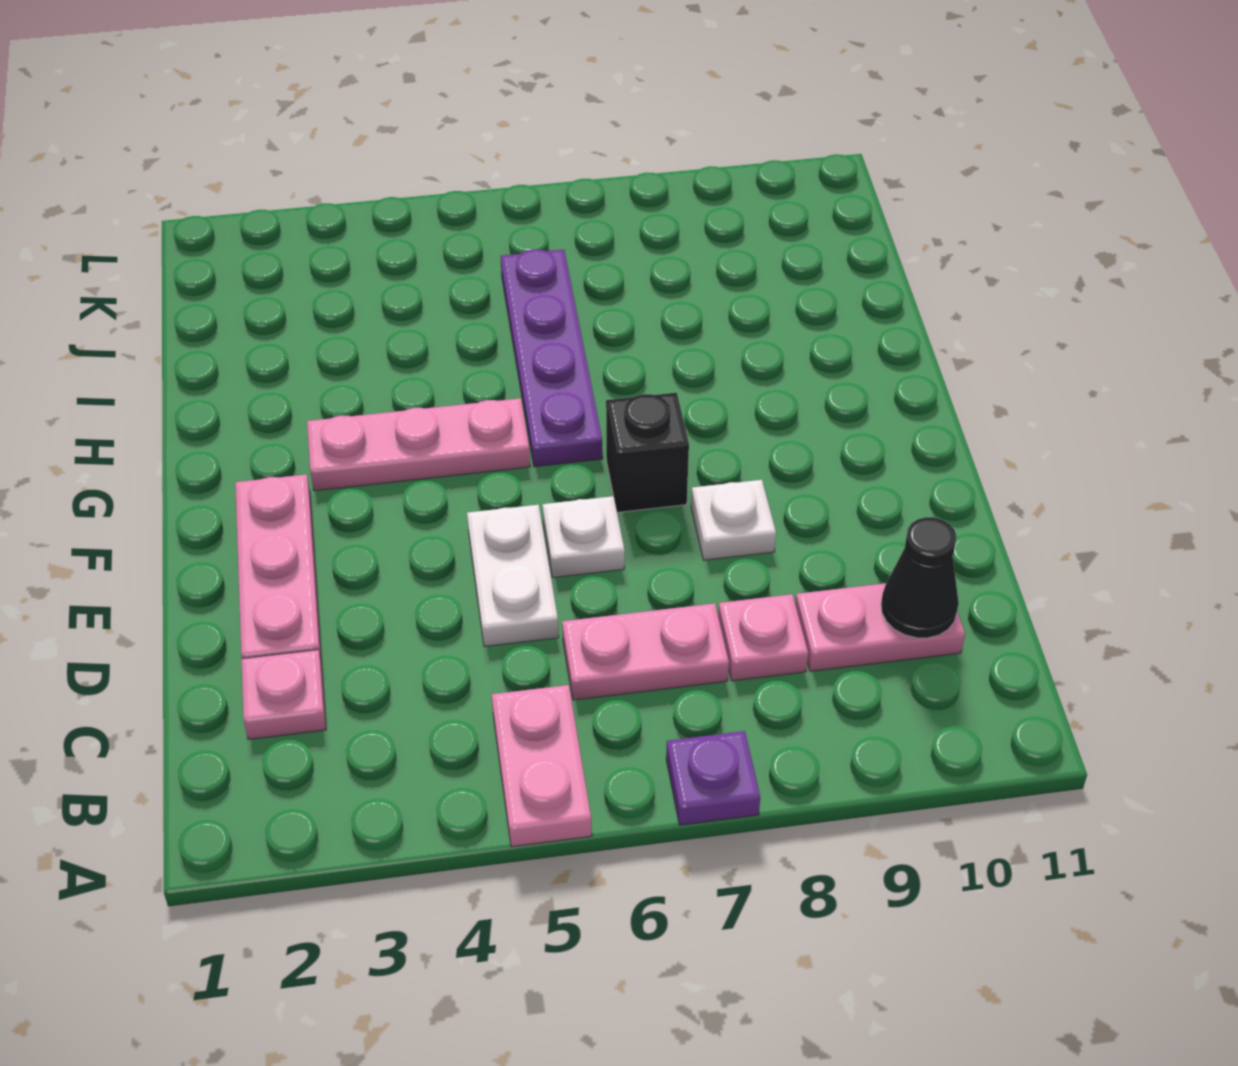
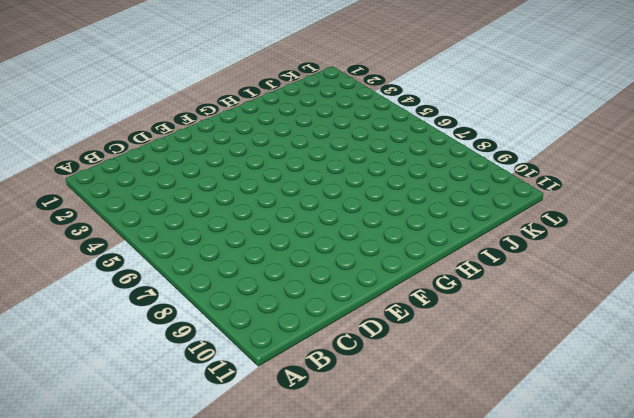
none -> pink 1x2 plate [492,685,592,847]
none -> purple 1x1 plate [666,731,760,825]
none -> pink 1x1 plate [241,650,326,739]

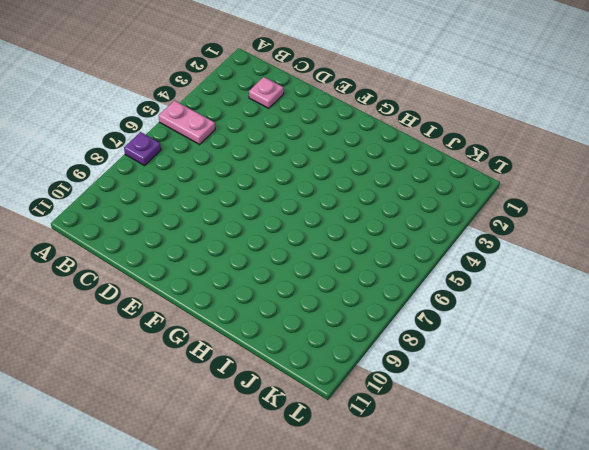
none -> pink 1x2 plate [562,603,729,700]
none -> pink 1x1 plate [718,594,808,681]
none -> pink 1x2 plate [795,583,965,671]

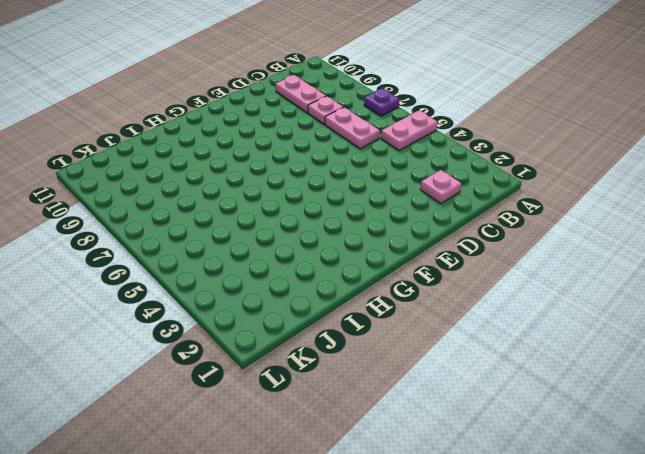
none -> pink 1x3 plate [235,474,322,665]
none -> white 1x2 plate [467,505,559,647]
none -> white 1x1 plate [542,496,625,578]

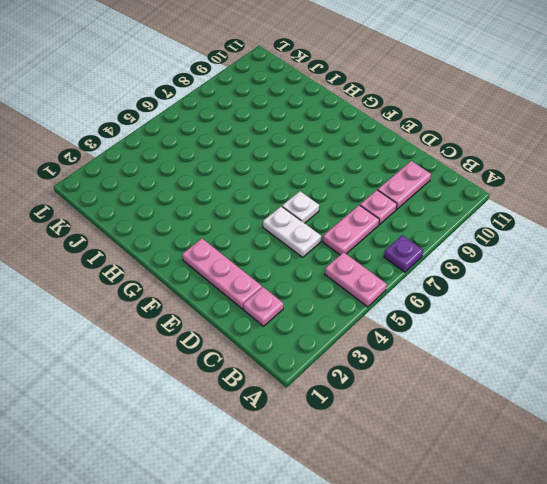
none -> white 1x1 plate [691,480,776,560]
none -> black 1x1 brick [606,393,689,512]
none -> pink 1x3 plate [307,398,530,491]

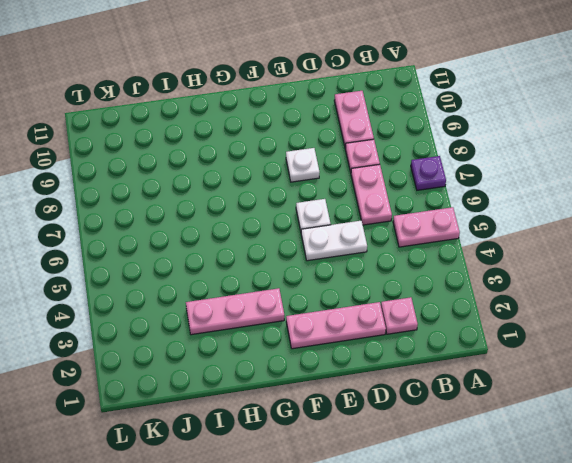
pink 1x3 plate [186,288,284,335] -> pink 1x3 plate turned to [307,398,530,491]
none -> black 1x1 brick [606,393,689,512]
none -> purple 1x4 plate [501,249,603,467]
none -> black 1x1 cone [881,517,959,638]

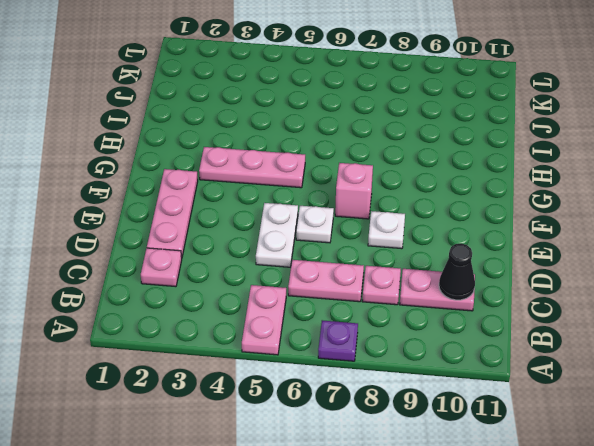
pink 1x1 brick [335,163,373,219] -> black 1x1 brick [606,393,689,512]
none -> purple 1x4 plate [501,249,603,467]

